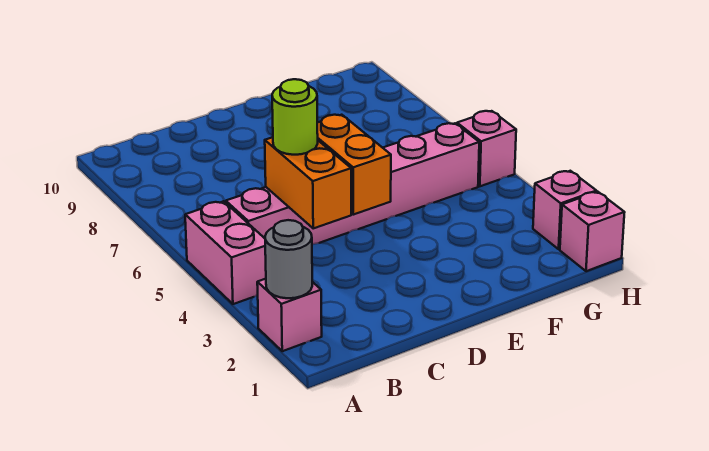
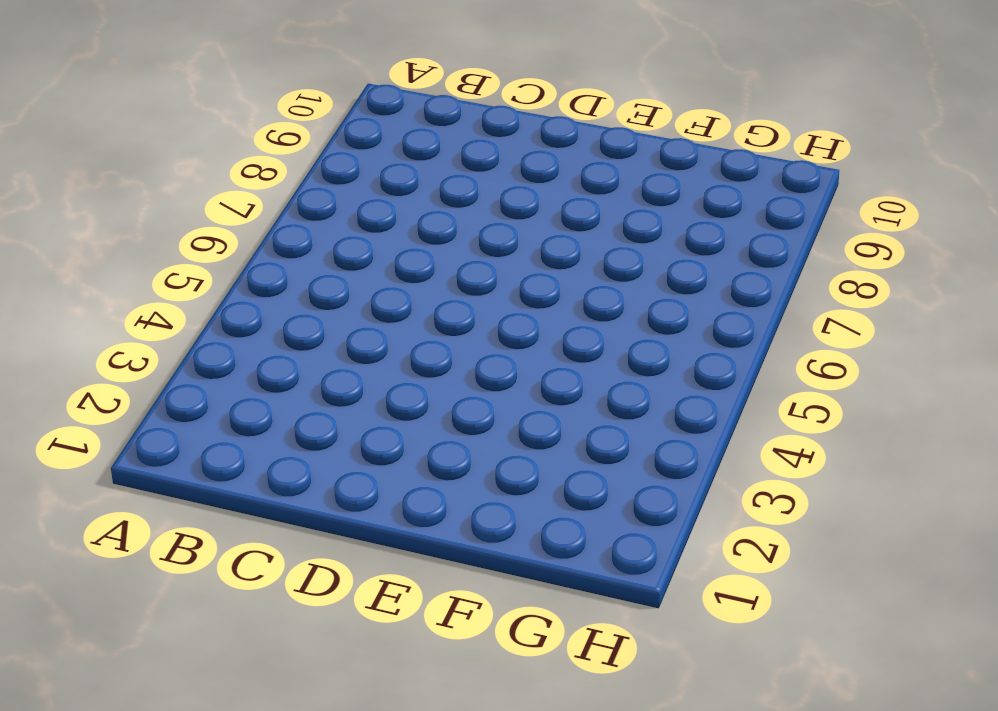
none -> pink 1x1 brick [257,279,322,351]
none -> pink 1x2 brick [185,201,266,304]

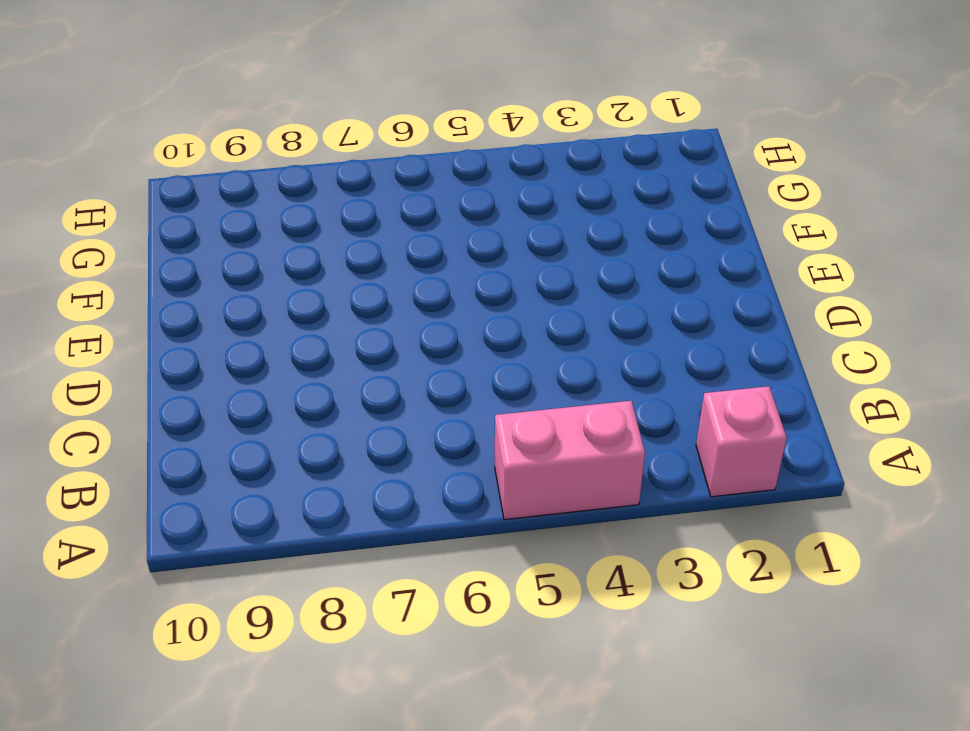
none -> pink 1x6 brick [226,123,479,245]
none -> pink 1x1 brick [560,192,625,271]

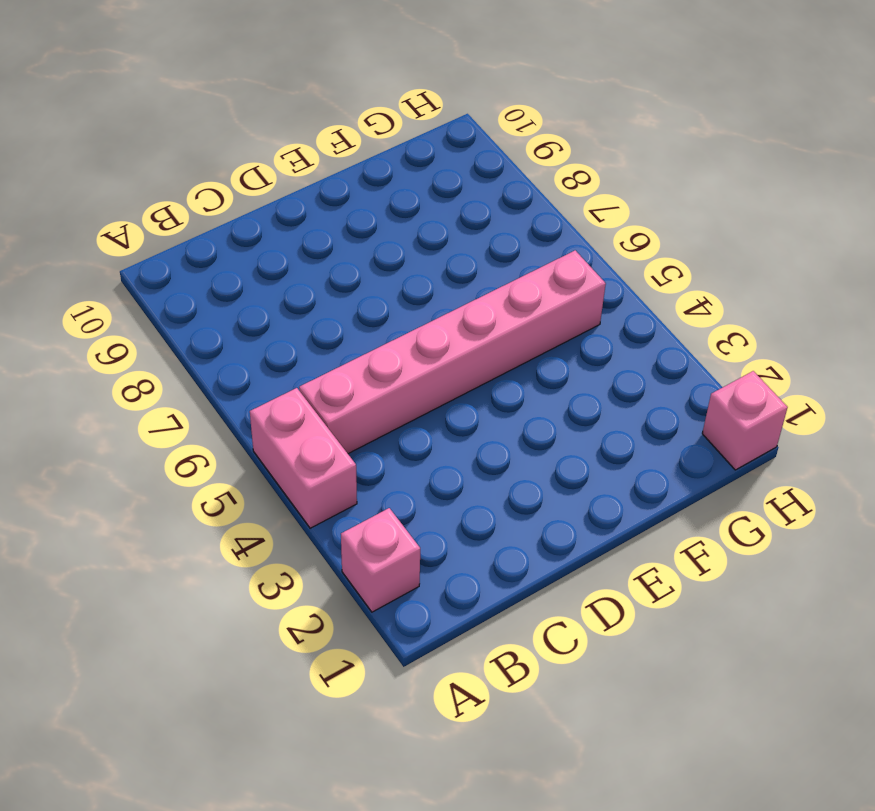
none -> pink 1x1 brick [533,171,596,249]
none -> pink 1x1 brick [457,111,516,186]

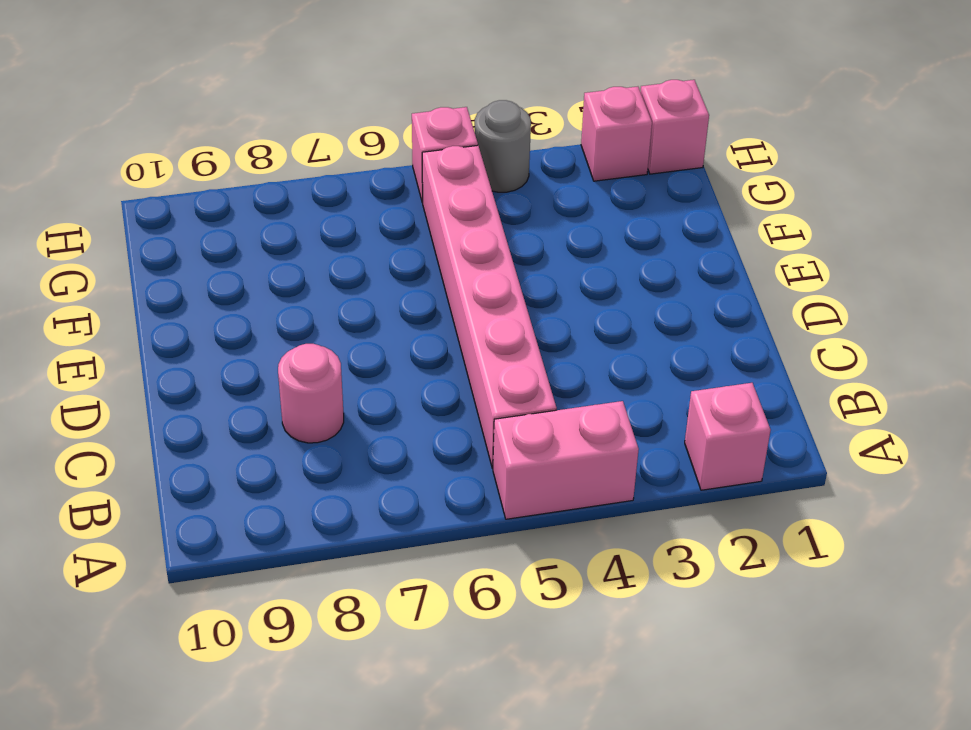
pink 1x1 round brick [278,344,344,443] -> none
grey 1x1 round brick [475,100,531,192] -> grey 1x1 round brick moved to [265,220,312,298]
none -> orange 1x2 brick [265,137,351,228]
none -> orange 1x2 brick [317,115,391,215]

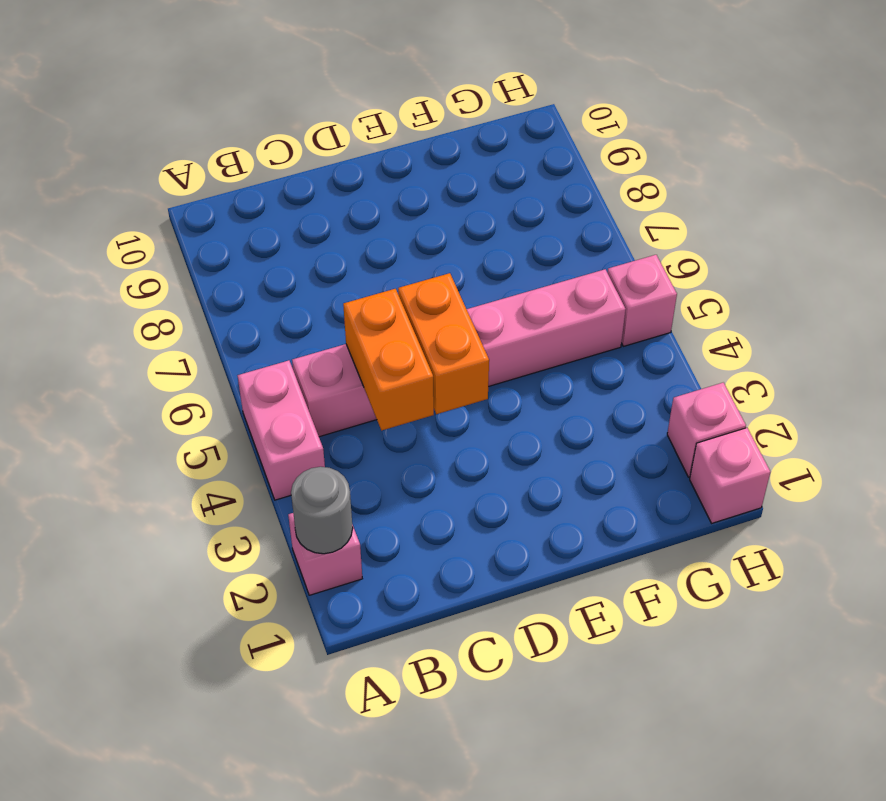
none -> lime 1x1 round brick [272,79,318,155]

